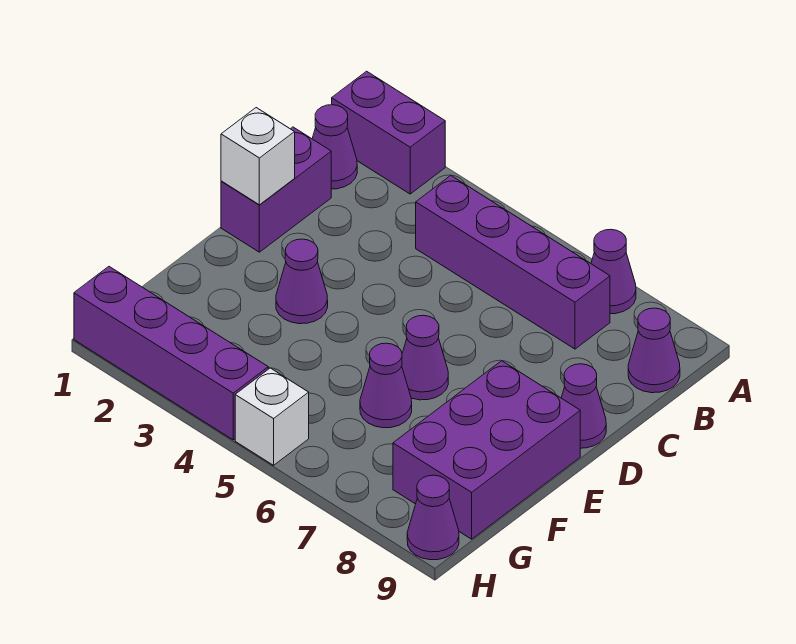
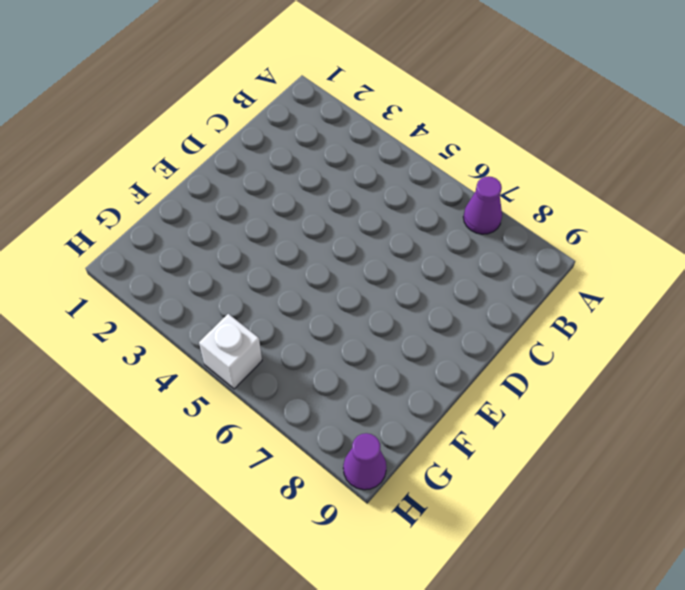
none -> purple 1x2 brick [332,71,445,194]
none -> purple 1x1 cone [312,105,357,189]
none -> purple 1x4 brick [416,175,610,349]

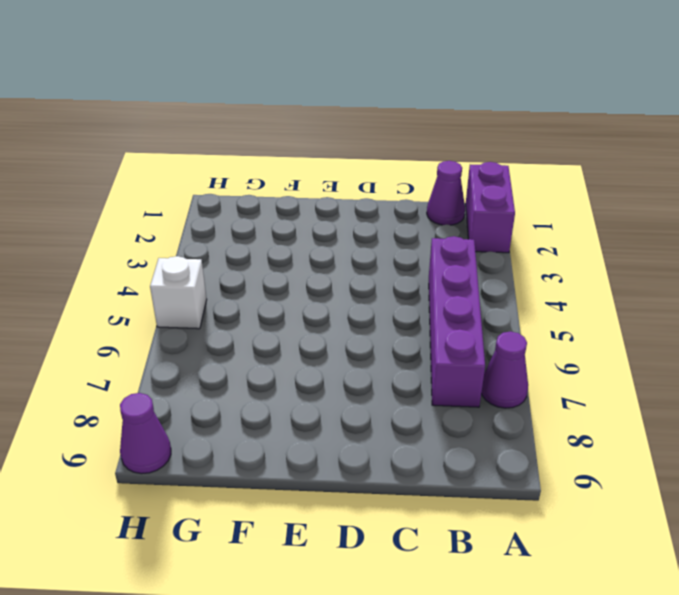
none -> purple 1x1 cone [628,308,680,393]
none -> purple 1x2 brick [221,127,331,252]
none -> purple 1x1 cone [561,364,606,448]

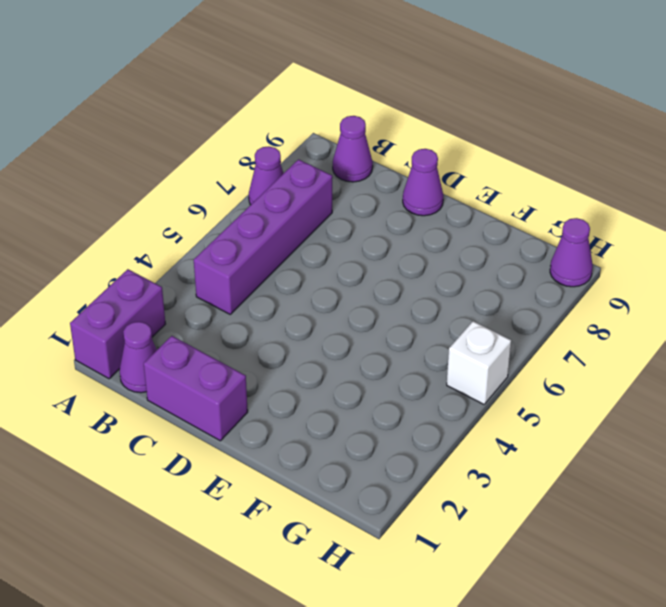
none -> purple 1x1 cone [276,239,328,324]
none -> purple 1x1 cone [402,315,448,400]
none -> purple 2x3 brick [393,361,580,539]

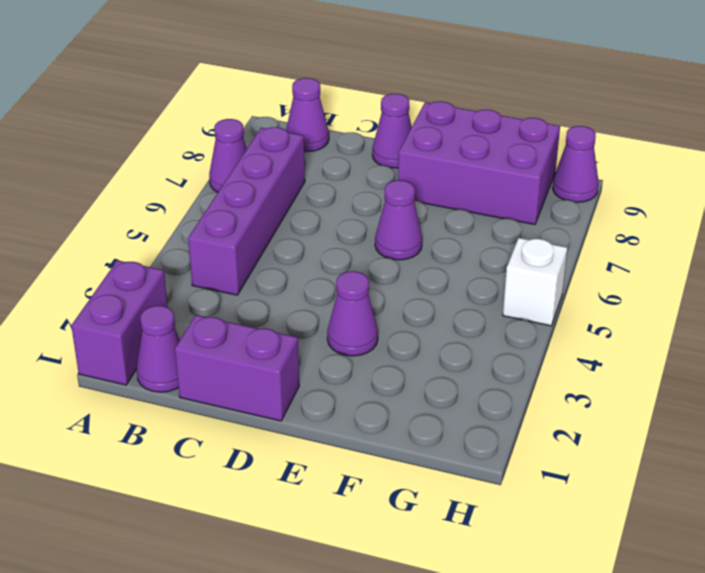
none -> purple 1x1 cone [360,343,412,428]
none -> purple 1x4 brick [74,267,268,440]
none -> white 1x1 brick [221,108,295,205]

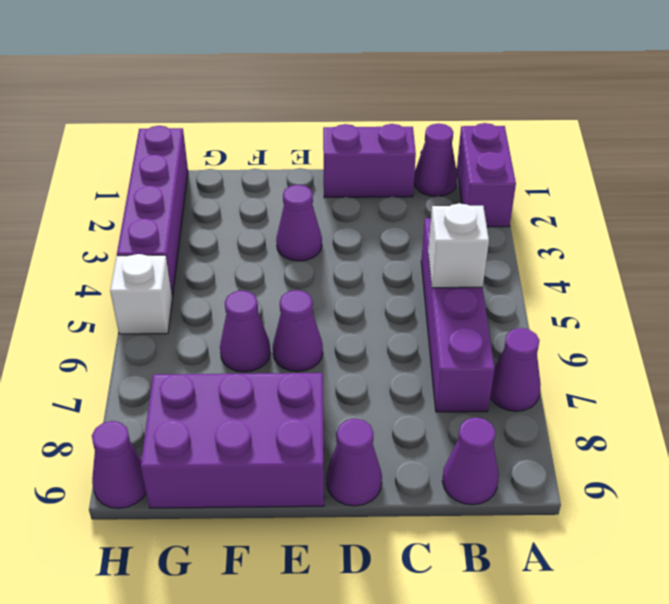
white 1x1 brick [428,203,489,288] -> white 1x1 brick moved to [221,108,295,205]

